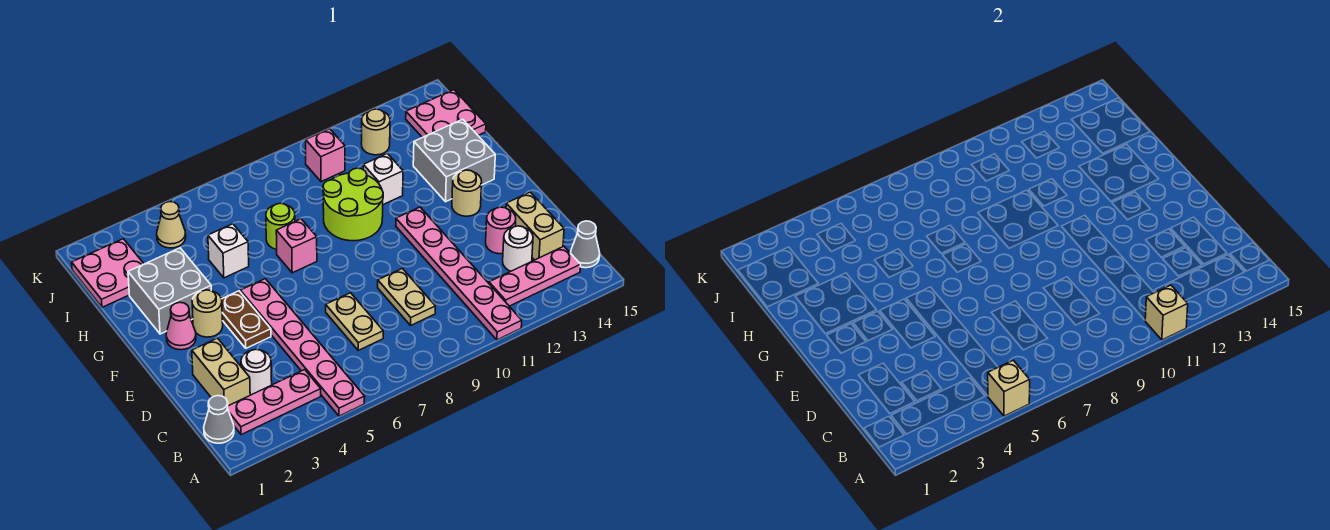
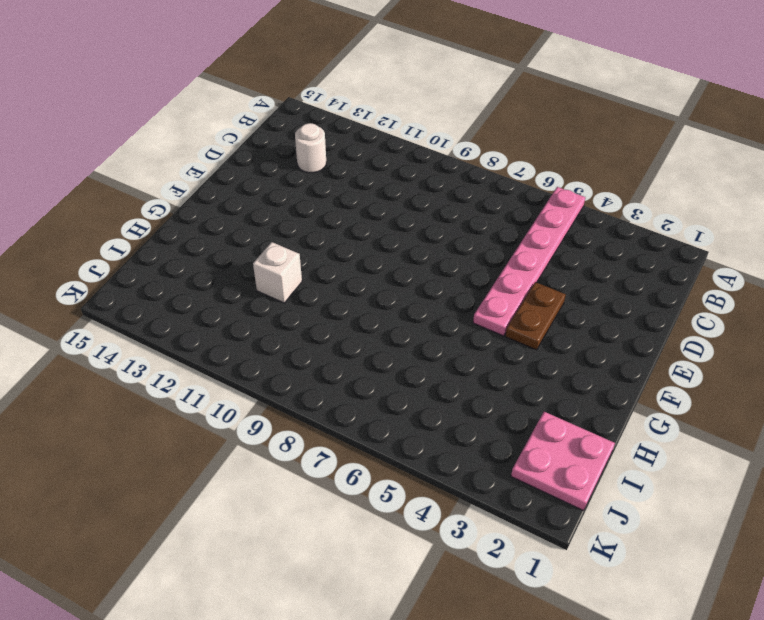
none -> pink 1x6 plate [396,207,522,340]
none -> grey 1x1 cone [204,396,234,443]
none -> pink 1x3 plate [228,370,321,435]
none -> pink 1x3 plate [489,246,581,306]

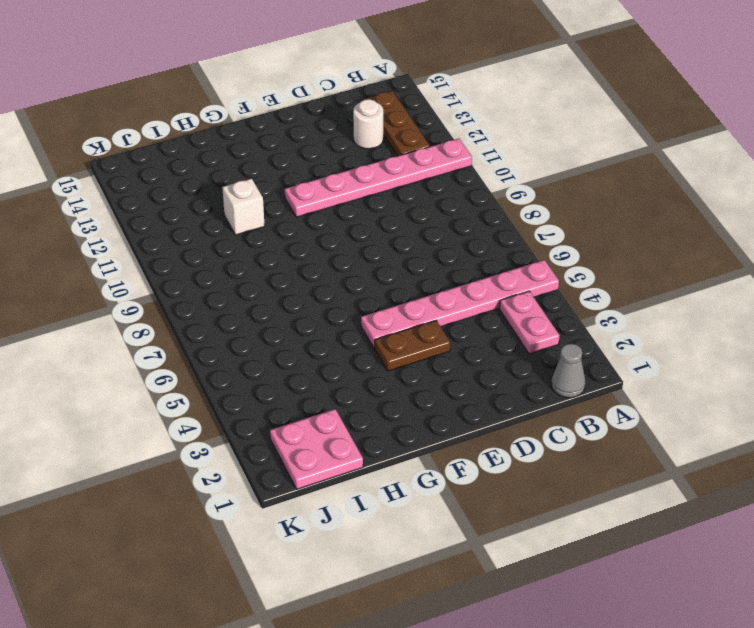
pink 1x2 plate [500,291,560,354] -> pink 1x3 plate [228,370,321,435]
brown 1x3 plate [365,91,430,156] -> pink 1x3 plate [489,246,581,306]
none -> grey 1x1 cone [571,221,600,268]
none -> tan 1x2 brick [192,338,250,406]
none -> white 1x1 round brick [241,349,272,395]
none -> tan 1x2 plate [326,293,383,350]

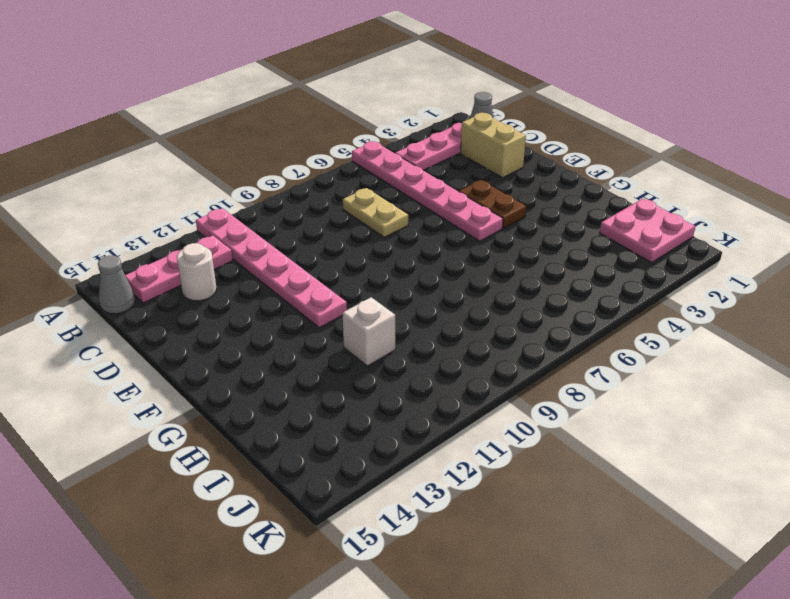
none -> white 1x1 round brick [241,349,272,395]
none -> tan 1x2 plate [378,268,435,325]
none -> tan 1x2 brick [506,192,564,260]
none -> pink 1x1 round brick [486,207,516,254]

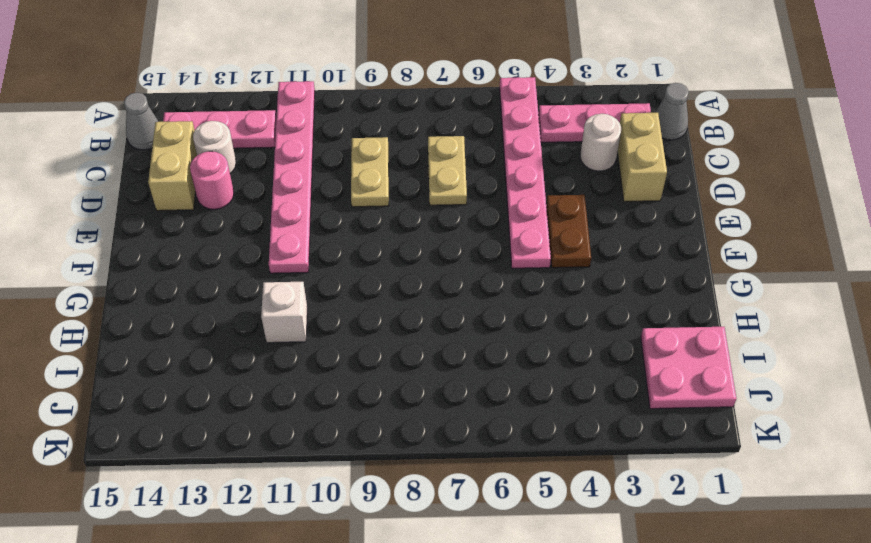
none -> pink 1x1 cone [166,302,196,350]
none -> tan 1x1 round brick [192,290,223,337]
none -> tan 1x1 round brick [452,170,482,216]
none -> grey 2x2 brick [128,248,211,334]

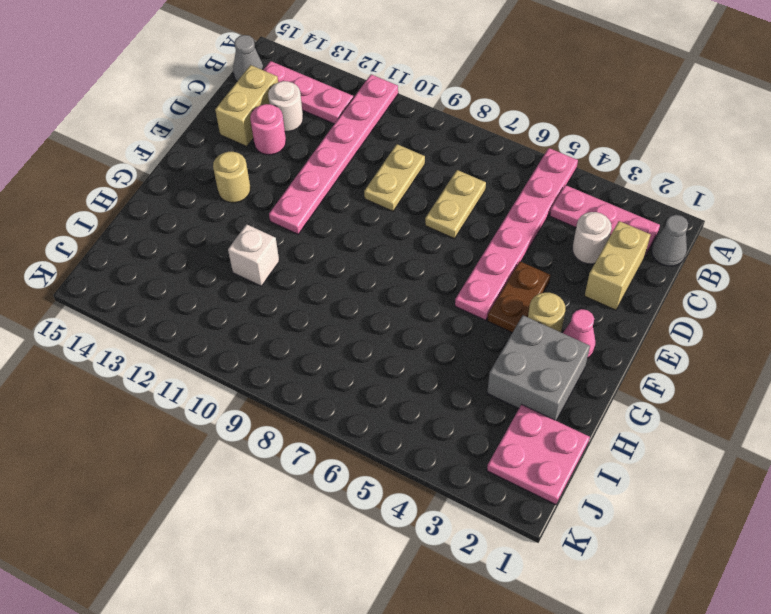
none -> pink 1x1 brick [276,219,317,273]
none -> lime 2x2 round brick [323,168,383,241]
none -> grey 2x2 brick [413,119,495,202]
none -> white 1x1 brick [208,224,249,278]

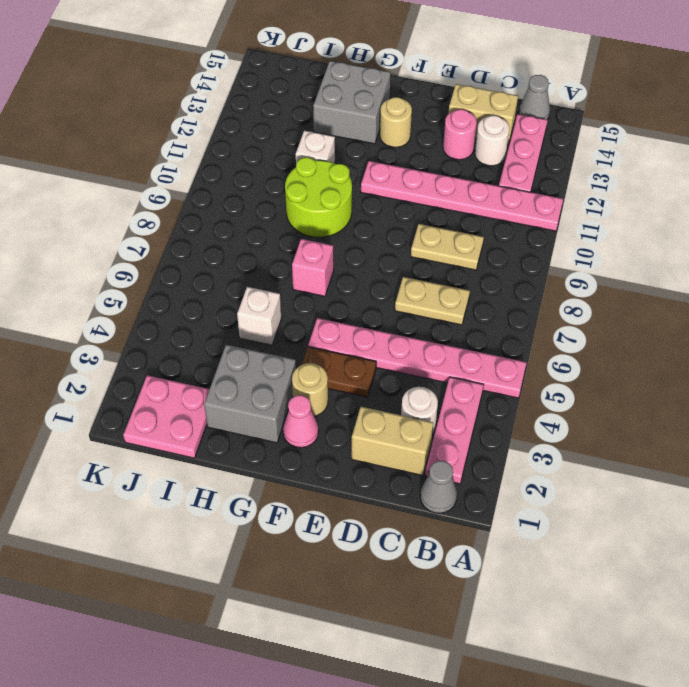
none -> lime 1x1 round brick [266,203,295,249]
none -> pink 2x2 plate [406,90,486,137]
none -> tan 1x1 cone [157,202,186,248]
none -> pink 1x1 brick [306,129,345,182]

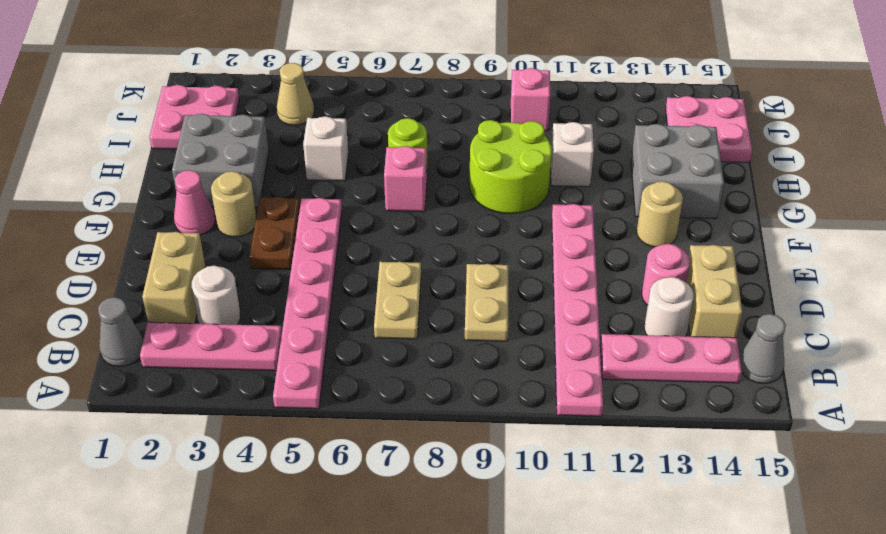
none -> tan 1x1 round brick [361,109,390,155]
none -> tan 1x1 brick [988,360,1030,416]
none -> tan 1x1 brick [1145,285,1188,340]

